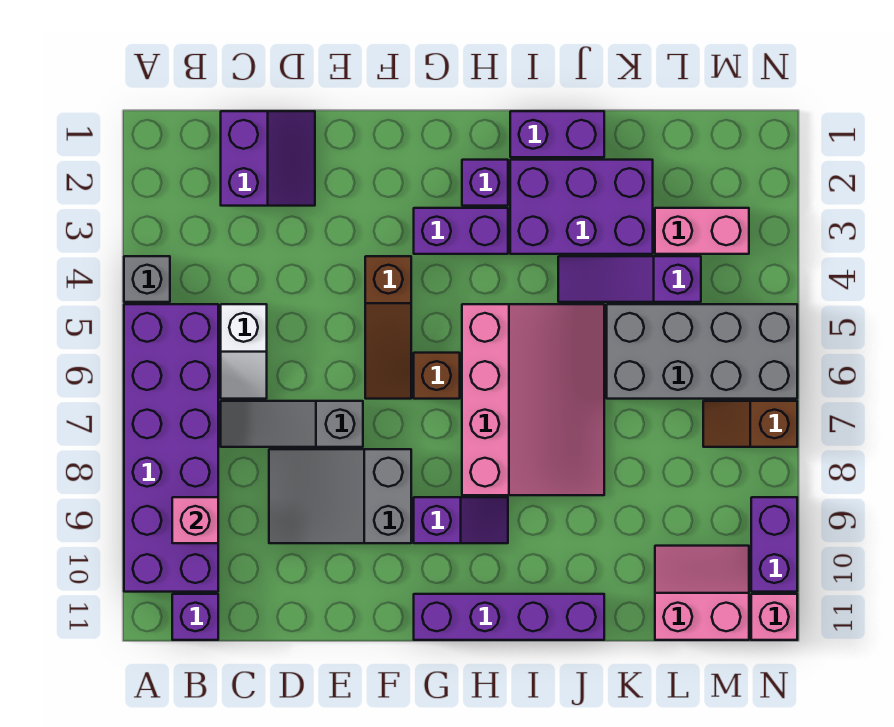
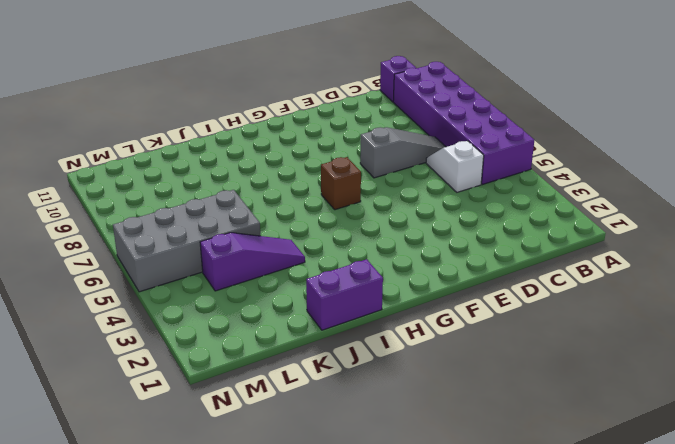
none -> grey 1x1 brick [124,256,170,302]
none -> purple 2x2 slope [221,111,315,206]
none -> grey 2x3 slope [269,449,411,543]

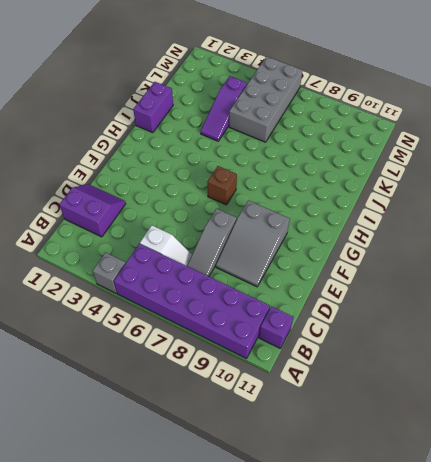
none -> brown 1x3 slope [365,256,411,399]
none -> purple 1x2 brick [414,208,508,254]
none -> purple 1x2 slope [414,497,508,543]

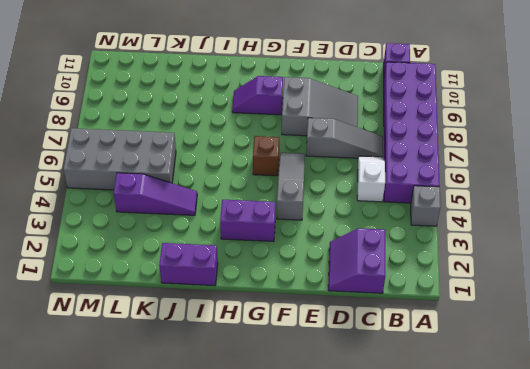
grey 1x3 slope [277,153,305,220] -> brown 1x3 slope [365,256,411,399]
none -> purple 1x4 brick [414,594,604,640]
none -> purple 1x1 brick [462,160,508,206]
none -> pink 3x4 slope [462,304,604,495]

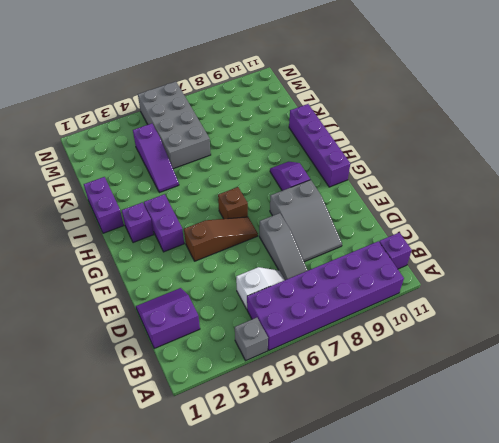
none -> pink 3x4 slope [462,304,604,495]
none -> purple 2x3 brick [510,160,653,254]
none -> pink 1x2 brick [655,208,749,254]

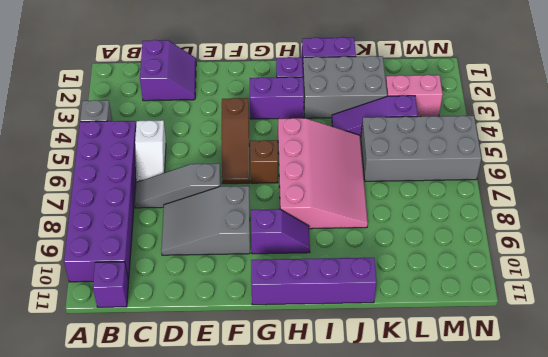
grey 2x3 brick [303,56,387,118] -> purple 2x3 brick [510,160,653,254]
none -> pink 2x2 slope [655,546,749,640]
none -> brown 1x2 slope [703,401,797,447]
none -> purple 1x2 brick [751,497,797,592]

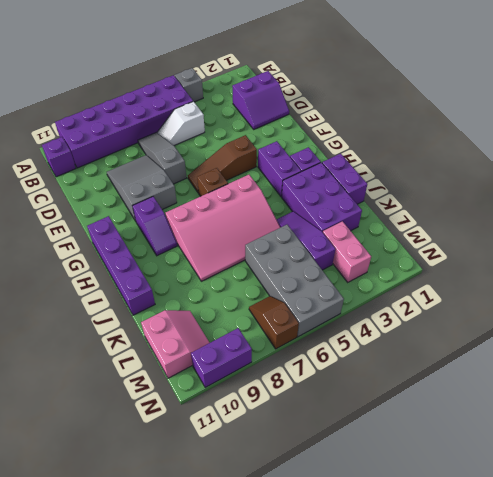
none -> pink 1x1 brick [751,594,797,640]
none -> pink 1x1 brick [172,497,218,543]

